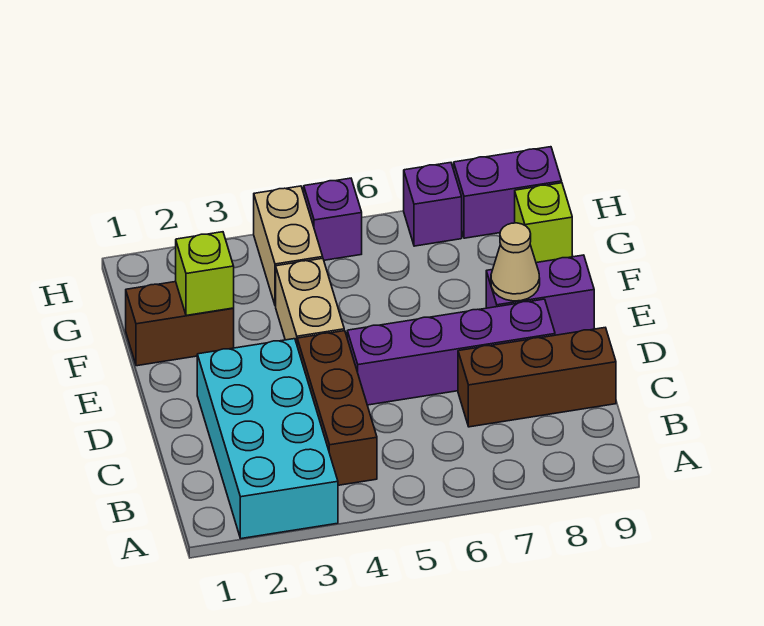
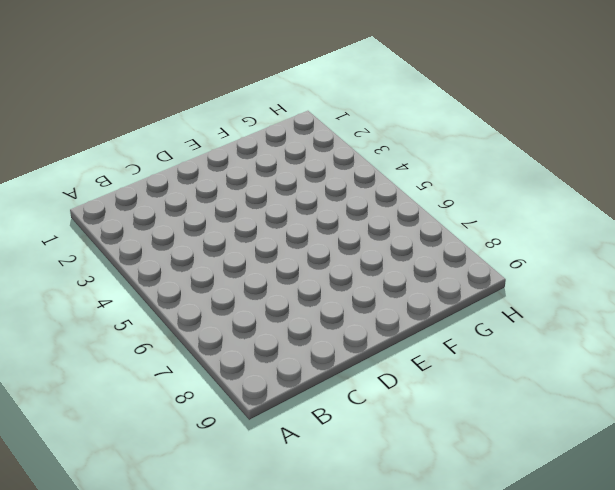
none -> cyan 2x4 brick [197,339,338,539]
none -> brown 1x3 brick [297,331,377,485]
none -> brown 1x3 brick [458,328,616,427]

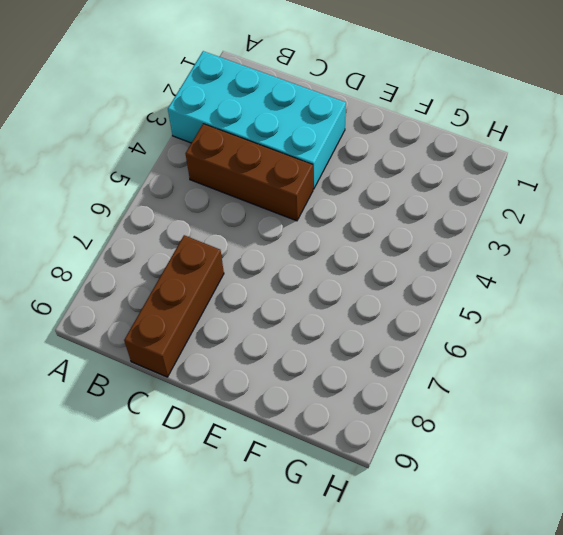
none -> purple 1x4 brick [347,299,555,405]
none -> tan 1x2 brick [276,258,344,343]
none -> purple 1x2 brick [486,255,594,335]

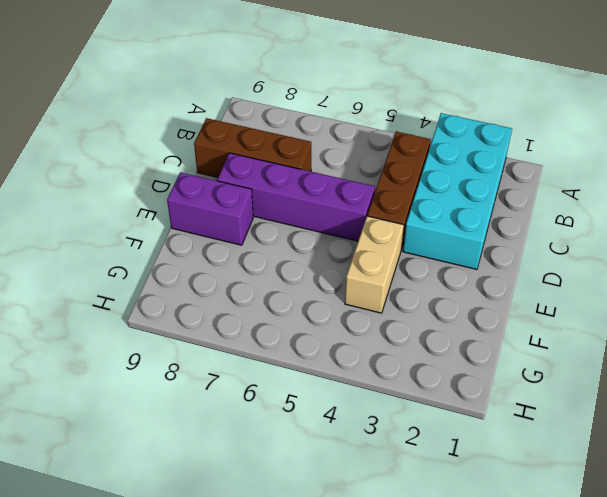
none -> brown 1x2 brick [126,282,234,366]
none -> tan 1x2 brick [254,186,323,306]
none -> lime 1x1 brick [515,183,572,263]

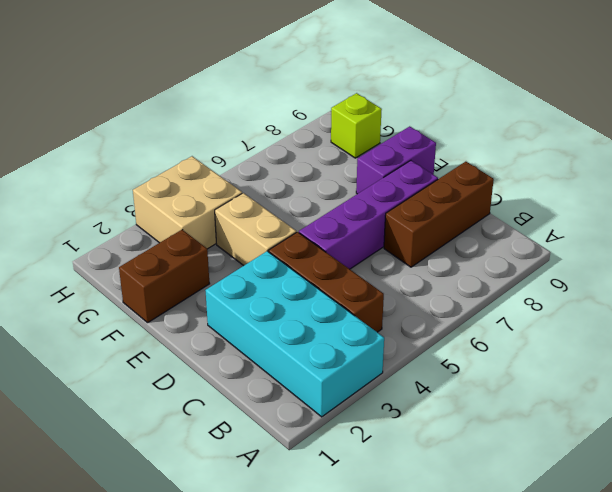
tan 2x2 brick [133,156,242,249] -> tan 1x2 brick [254,186,323,306]
none -> purple 1x1 brick [304,178,362,260]
none -> purple 1x1 brick [404,163,462,246]
none -> purple 1x2 brick [454,147,562,238]

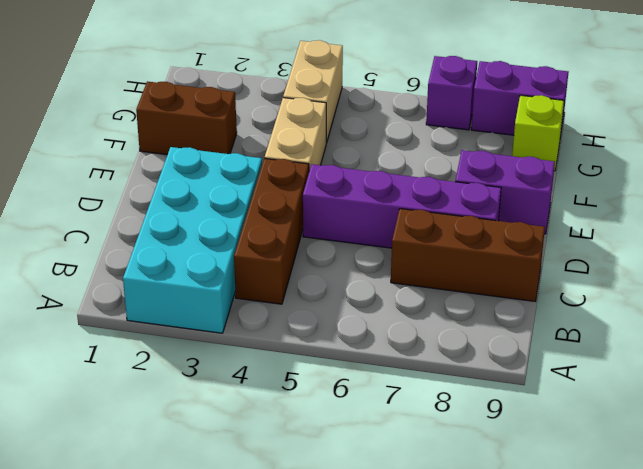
none -> purple 1x1 brick [304,178,362,260]
none -> tan 1x1 cone [491,223,540,301]
none -> lime 1x1 brick [176,232,234,315]

